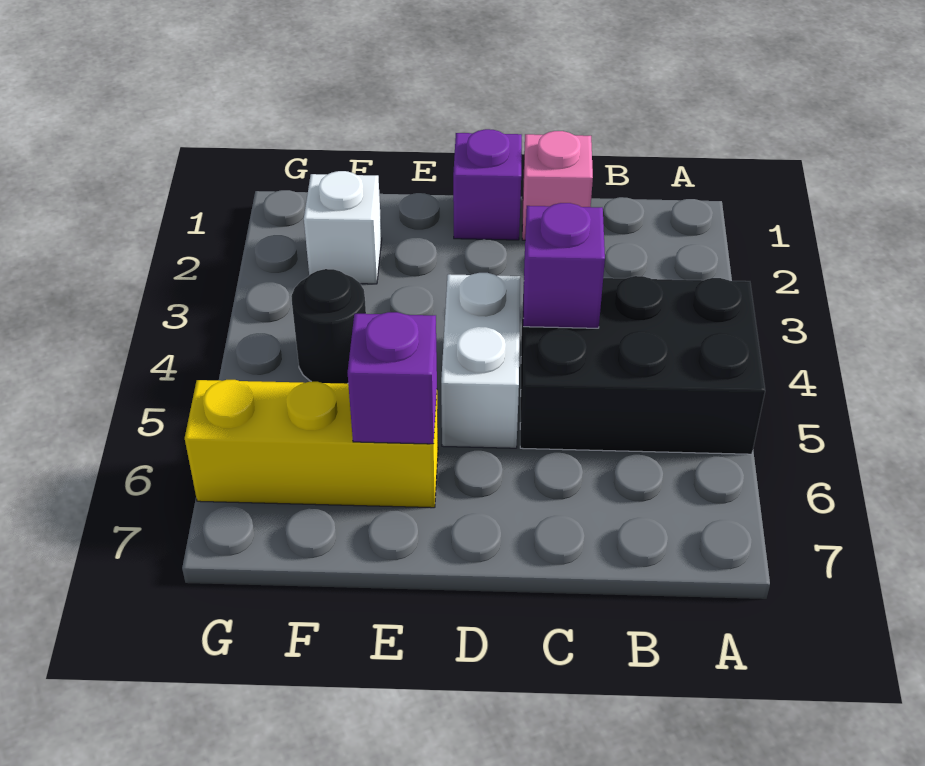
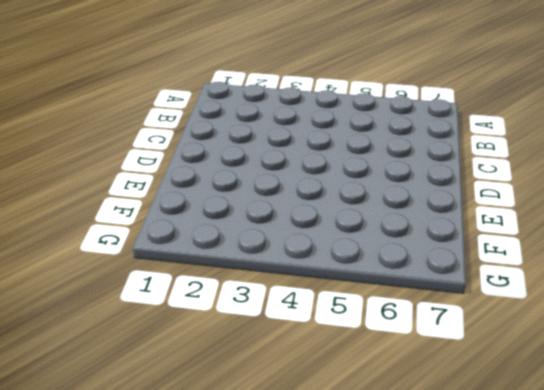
none -> black 2x3 brick [520,276,765,454]
none -> pink 1x1 brick [522,131,593,240]

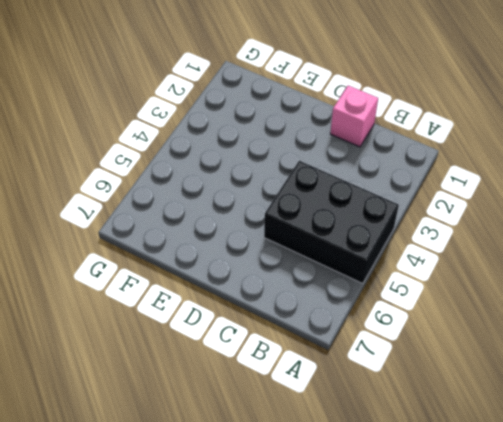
none -> purple 1x1 brick [453,129,522,240]
none -> white 1x2 brick [441,273,520,448]

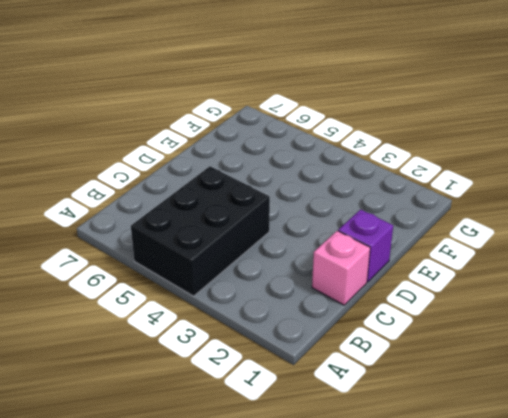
none -> white 1x2 brick [441,273,520,448]
none -> yellow 1x3 brick [185,380,438,508]

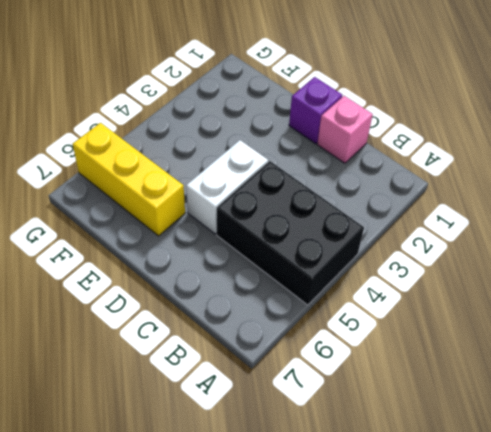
none -> white 1x1 brick [304,171,382,284]
none -> black 1x1 round brick [291,269,366,384]

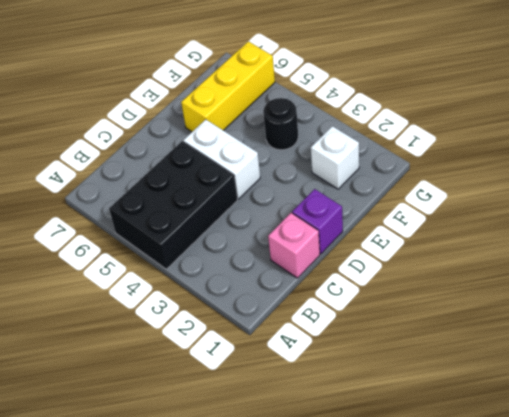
none -> purple 1x1 brick [523,203,605,328]
none -> purple 1x1 brick [348,312,437,444]

